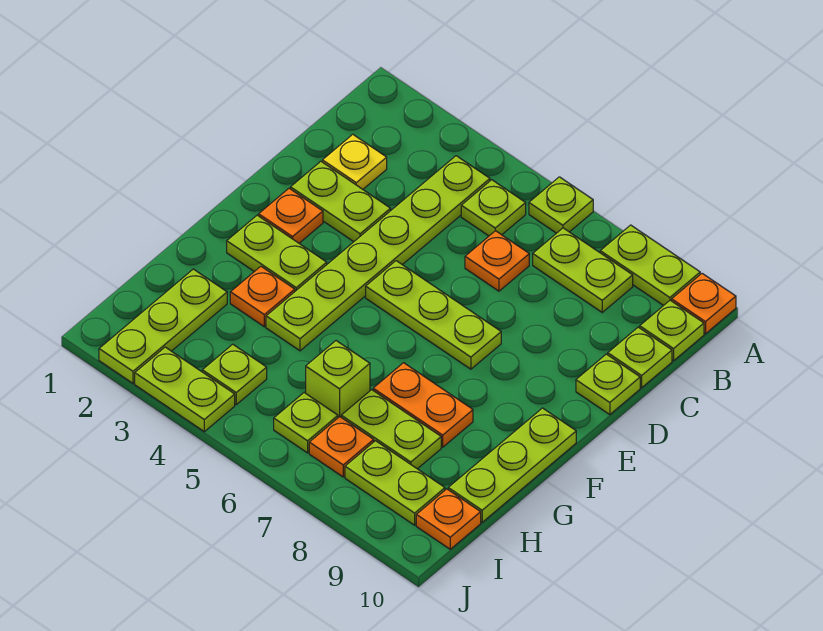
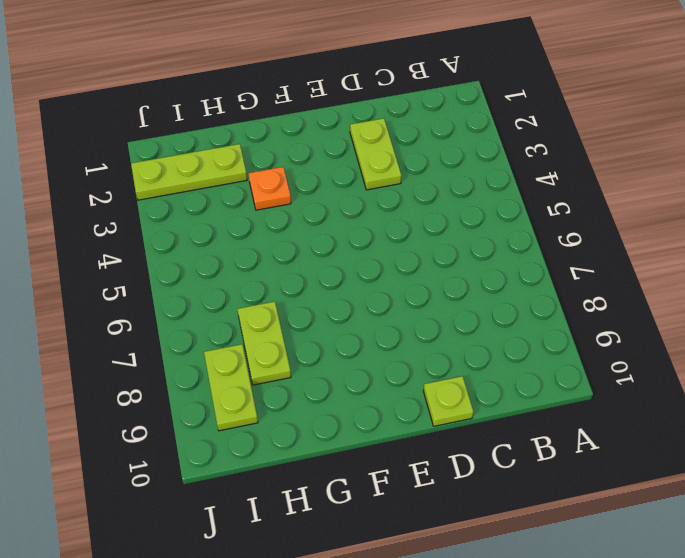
none -> lime 1x1 plate [529,177,593,233]
none -> lime 1x2 plate [600,225,700,306]
none -> orange 1x1 plate [672,274,736,334]

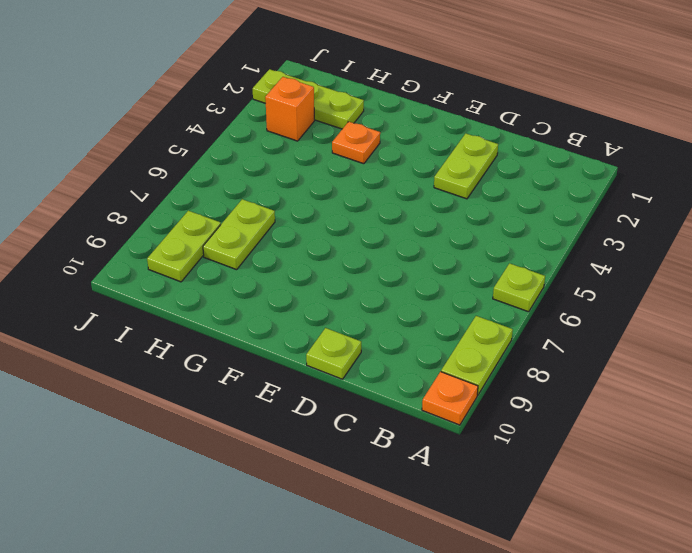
orange 1x1 brick [265,77,314,141] -> none
none -> lime 1x6 plate [266,156,490,351]
none -> lime 1x1 plate [461,180,526,236]
none -> lime 1x2 plate [533,228,633,312]

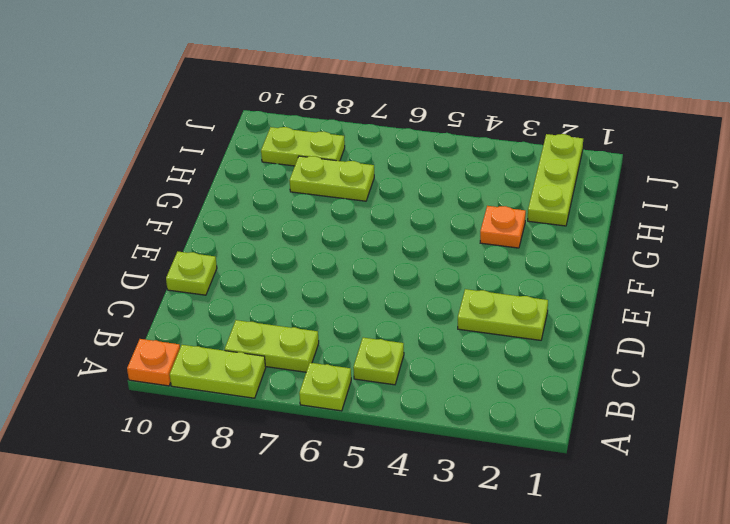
none -> lime 1x6 plate [266,156,490,351]
none -> lime 1x1 plate [640,300,704,361]
none -> yellow 1x1 plate [322,135,387,189]

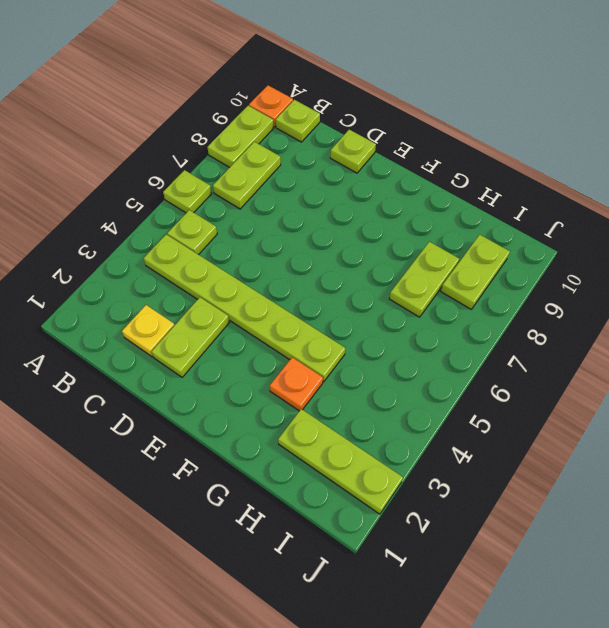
none -> orange 1x1 plate [465,231,529,291]
none -> lime 1x1 plate [608,327,672,387]
none -> orange 1x1 plate [259,188,323,243]

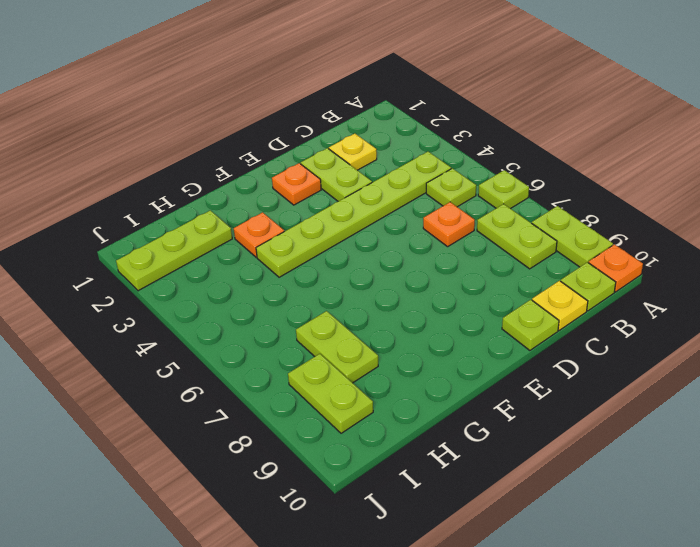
yellow 1x1 plate [532,281,588,330] -> lime 1x1 plate [608,327,672,387]
none -> lime 1x3 plate [366,261,501,369]
none -> lime 1x2 plate [227,215,327,291]
none -> lime 1x3 plate [448,408,576,522]

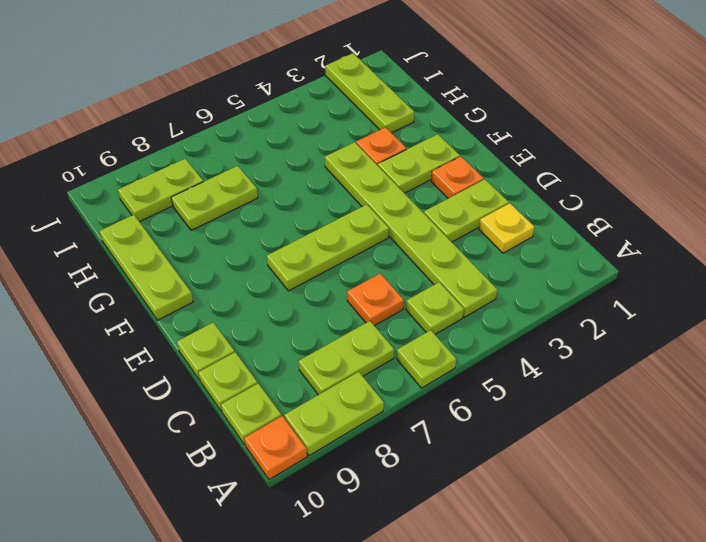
none -> orange 1x2 plate [373,363,473,447]
none -> lime 1x1 brick [306,341,370,418]
none -> lime 1x1 plate [202,344,267,404]

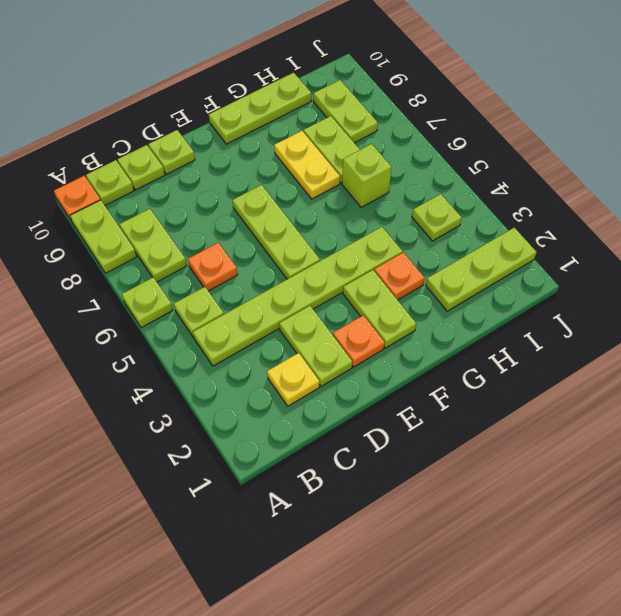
yellow 1x2 plate [274,131,340,199] -> orange 1x2 plate [373,363,473,447]
none -> lime 1x1 plate [274,393,338,453]
none -> orange 1x1 plate [309,417,374,477]
none -> orange 1x1 plate [416,489,481,549]

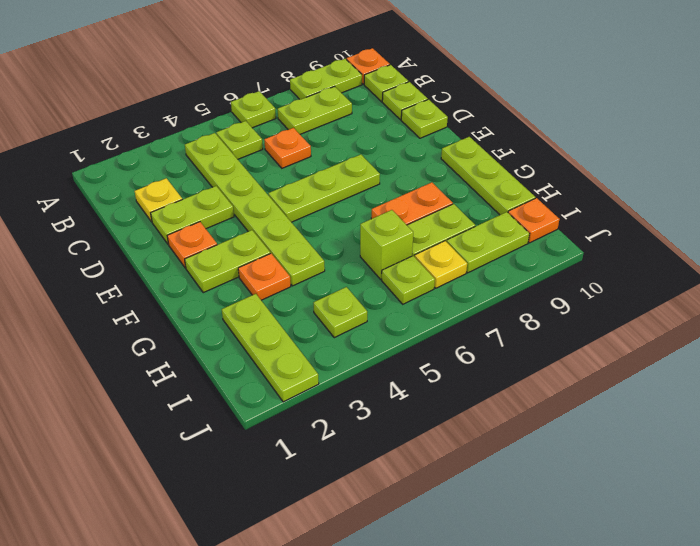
yellow 1x1 plate [415,241,467,288] -> orange 1x1 plate [309,417,374,477]
none -> lime 1x2 plate [135,347,235,432]

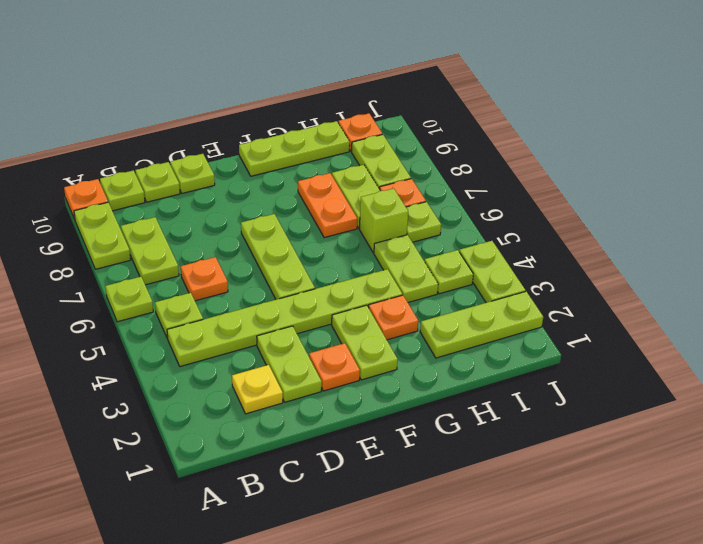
lime 1x2 plate [374,235,438,302] -> none

